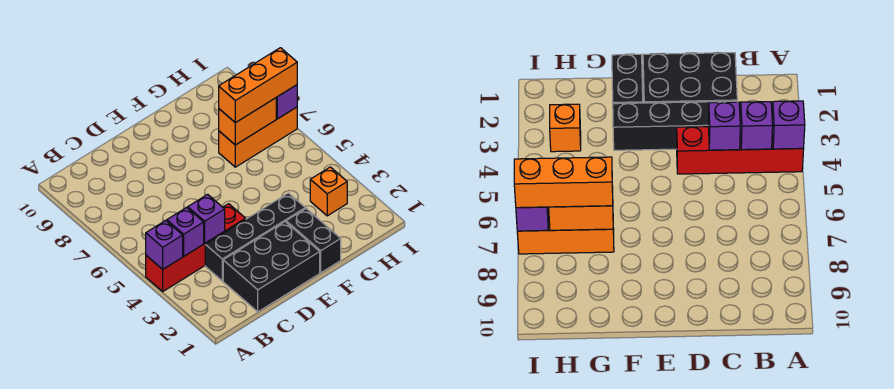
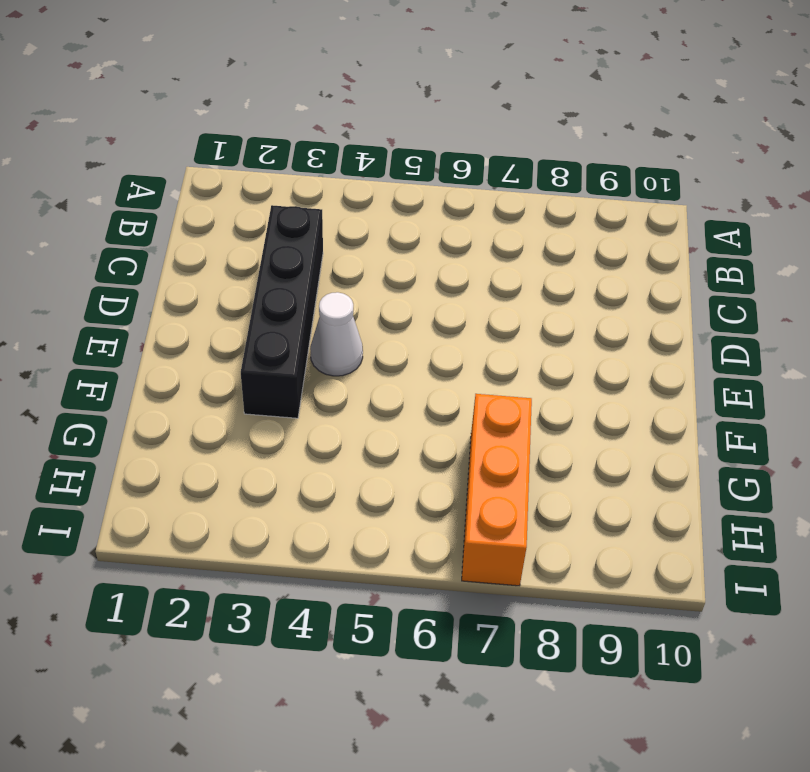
white 1x1 cone [310,292,363,376] -> none
none -> red 1x4 brick [146,204,246,291]
none -> black 2x3 brick [223,222,320,312]
none -> black 1x2 brick [286,209,341,273]

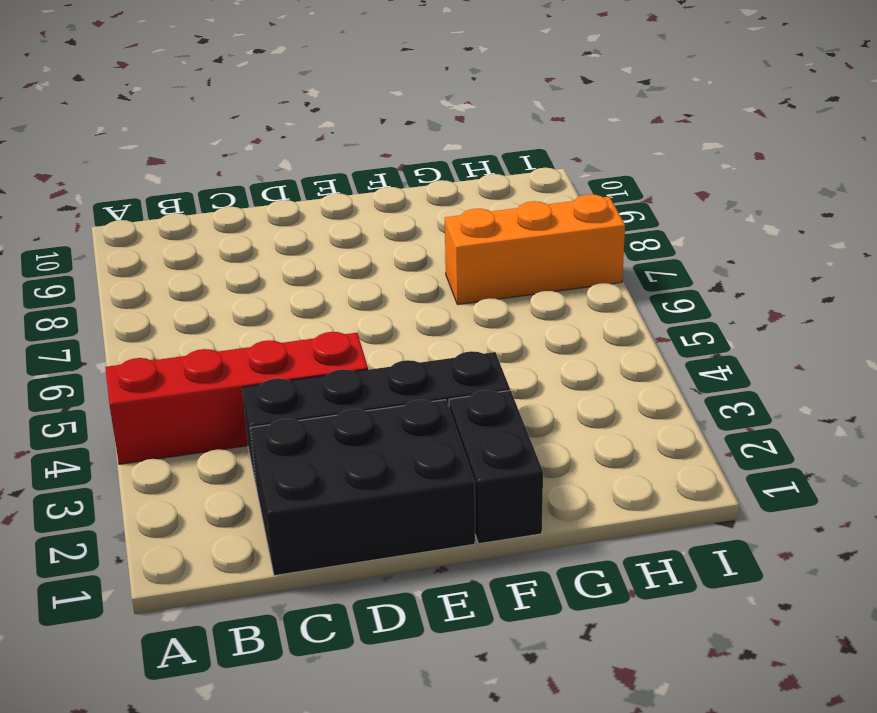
none -> orange 1x1 brick [310,167,347,216]
none -> purple 1x1 brick [146,221,183,269]
none -> purple 1x1 brick [167,207,204,256]

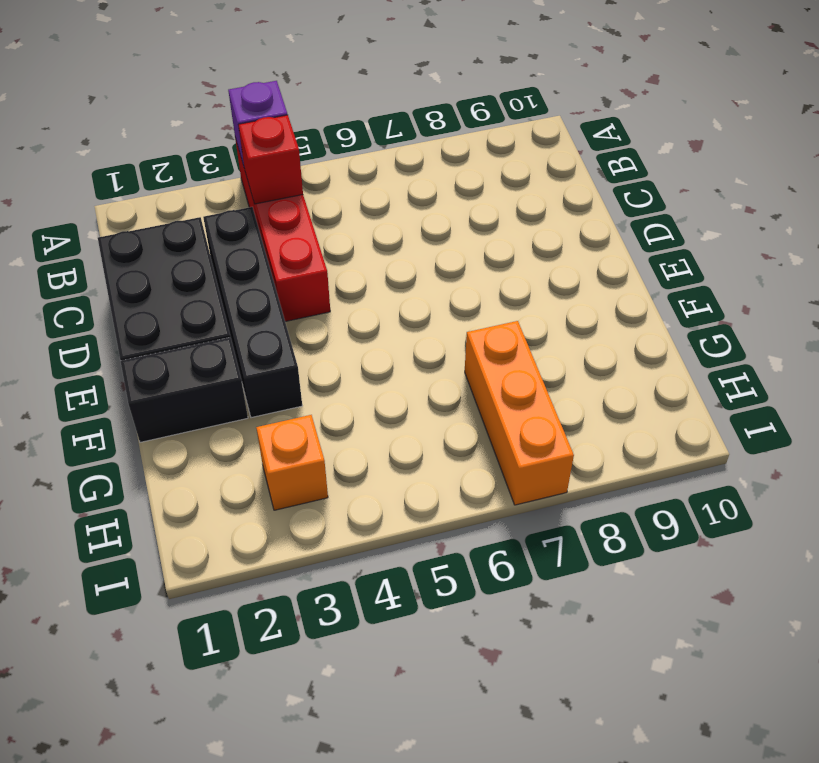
red 1x1 brick [238,115,303,204] -> purple 1x1 brick [167,207,204,256]
none -> purple 1x1 brick [188,194,225,243]
none -> orange 1x2 brick [219,98,276,145]
none -> purple 1x1 brick [276,85,297,119]

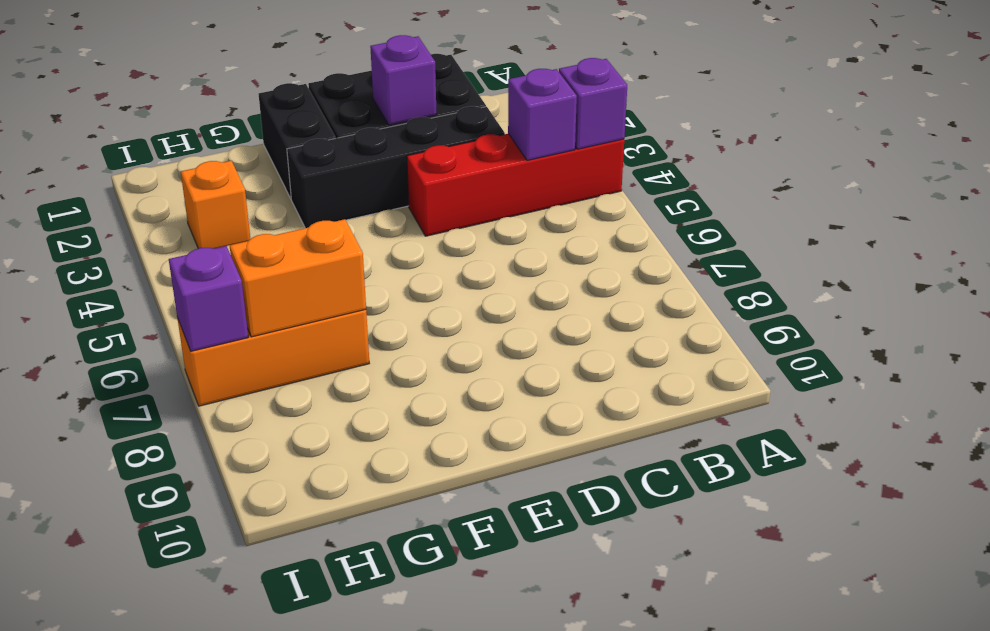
purple 1x1 brick [370,35,437,125] -> purple 1x1 brick moved to [188,194,225,243]
none -> orange 1x3 brick [219,48,297,123]

